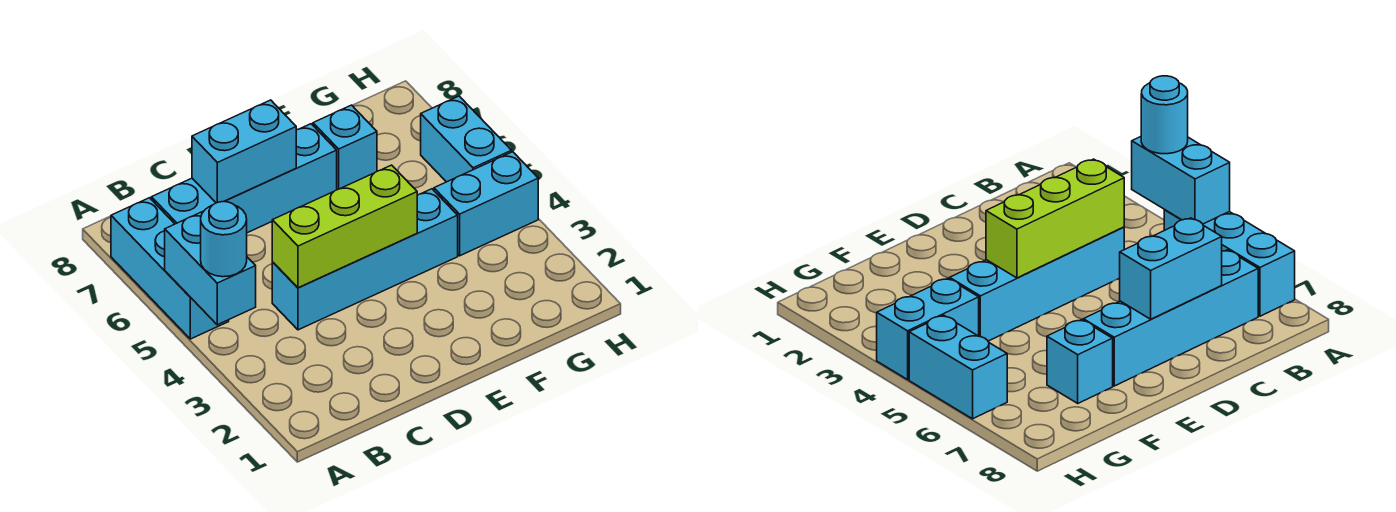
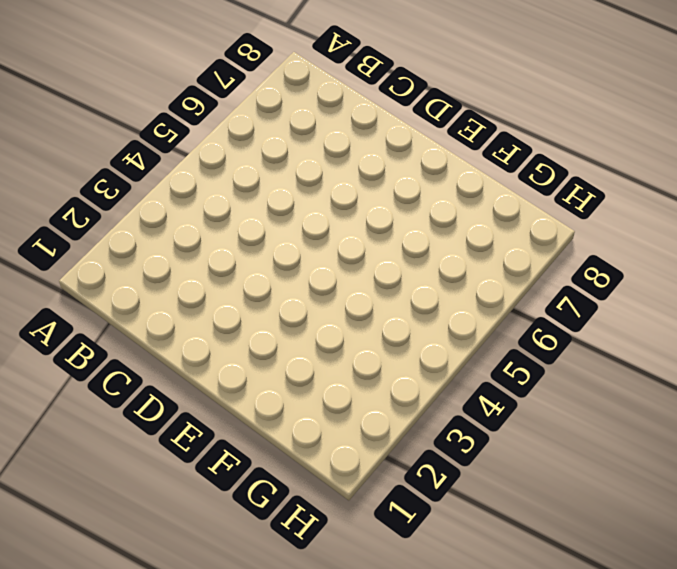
none -> cyan 1x3 brick [111,198,229,339]
none -> cyan 1x4 brick [151,124,337,233]

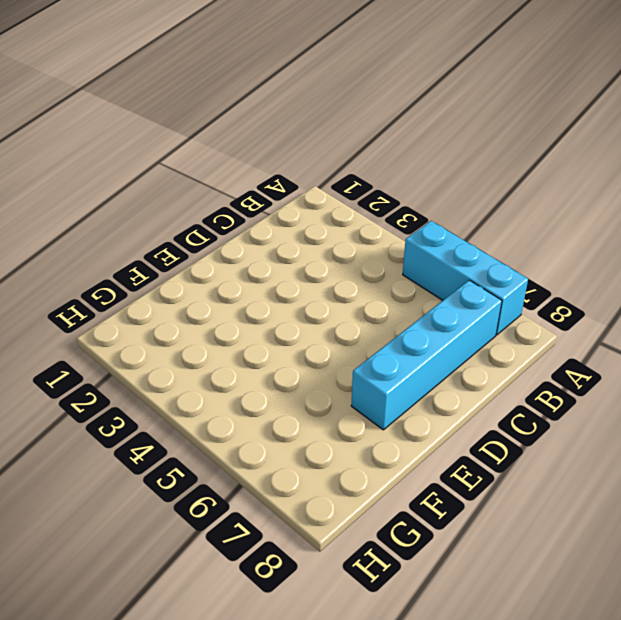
none -> cyan 1x4 brick [272,189,458,330]
none -> cyan 1x1 brick [313,105,377,190]

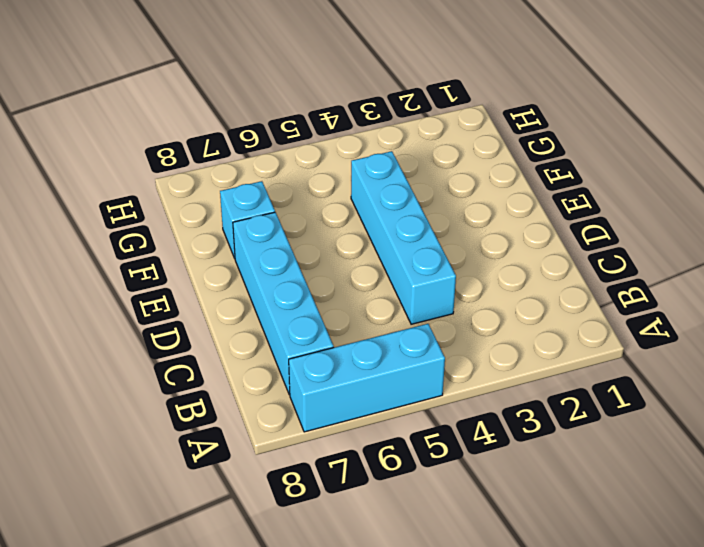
none -> cyan 1x2 brick [434,152,538,256]
none -> cyan 1x2 brick [421,96,512,182]

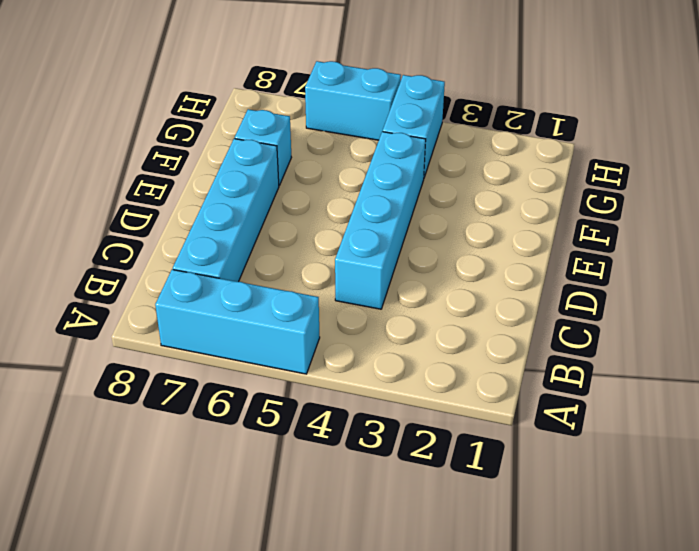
none -> cyan 1x2 brick [165,212,256,325]
none -> lime 1x3 brick [272,165,417,288]

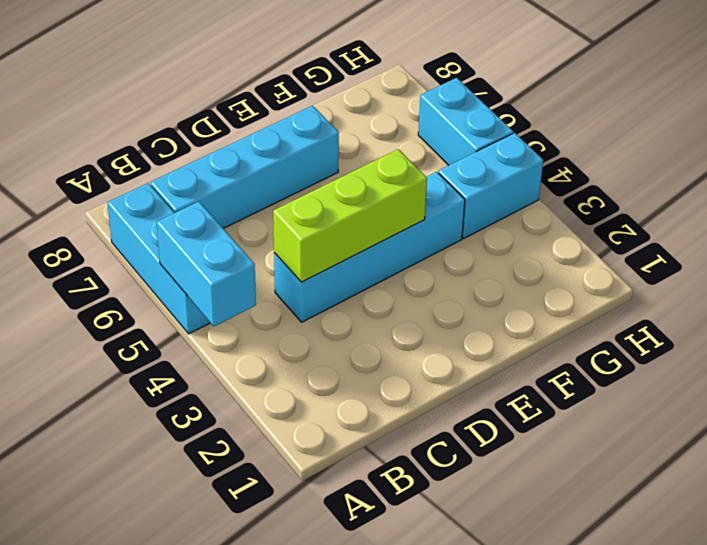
none -> cyan 1x1 brick [313,105,377,190]
none -> cyan 1x2 brick [192,100,296,203]

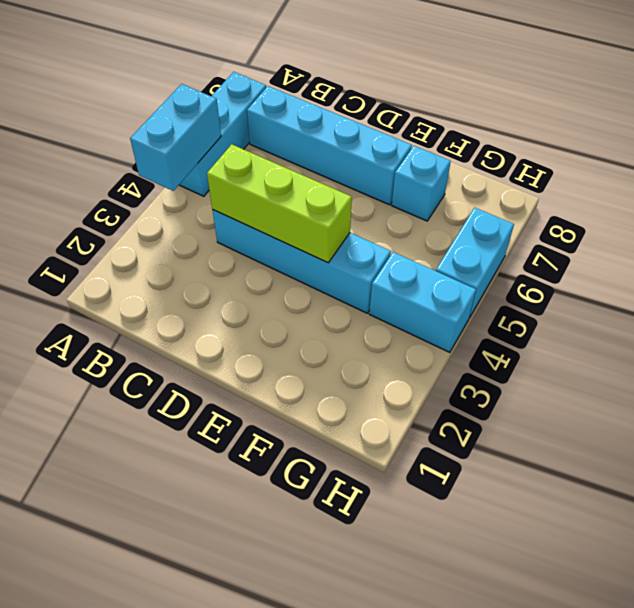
none -> cyan 1x2 brick [192,100,296,203]
none -> cyan 1x1 round brick [201,202,247,277]

